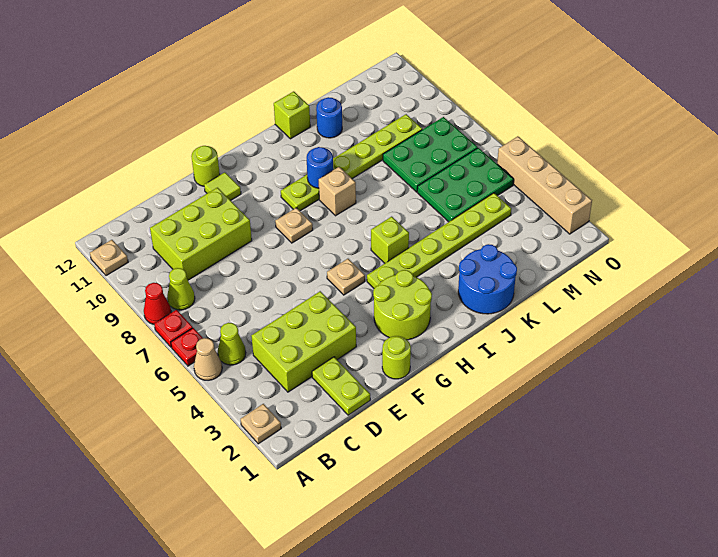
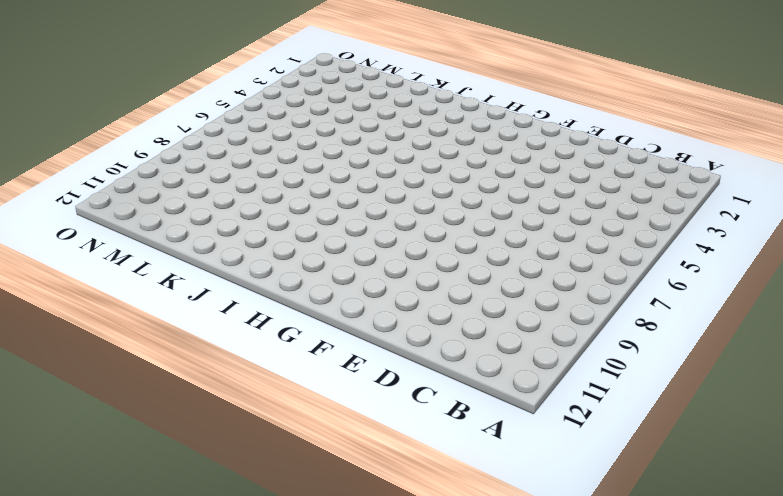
none -> tan 1x1 plate [241,404,281,444]
none -> tan 1x1 cone [194,338,222,380]
none -> red 1x1 plate [171,328,203,366]

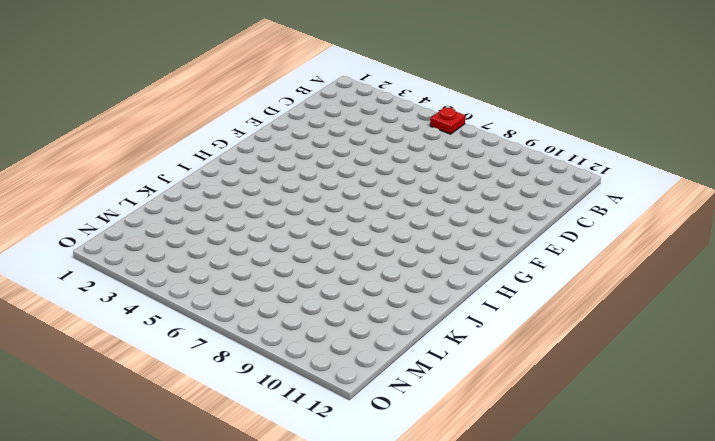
none -> tan 1x1 plate [241,404,281,444]
none -> tan 1x1 cone [194,338,222,380]
none -> red 1x1 plate [154,310,193,347]

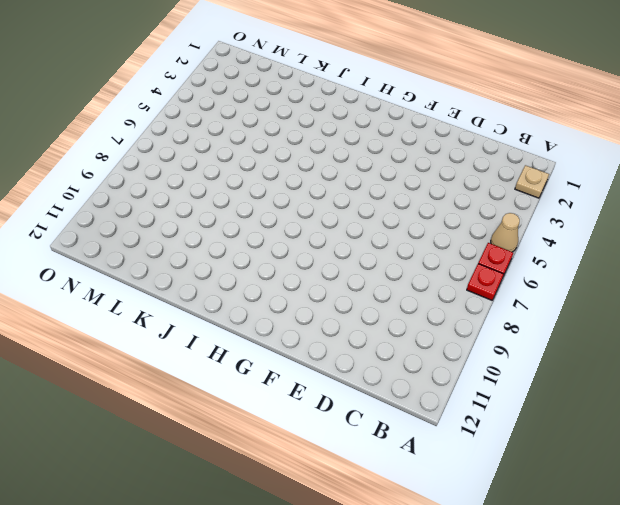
none -> red 1x1 cone [144,283,171,324]
none -> tan 1x1 plate [90,240,128,276]
none -> lime 1x1 cone [218,323,246,365]

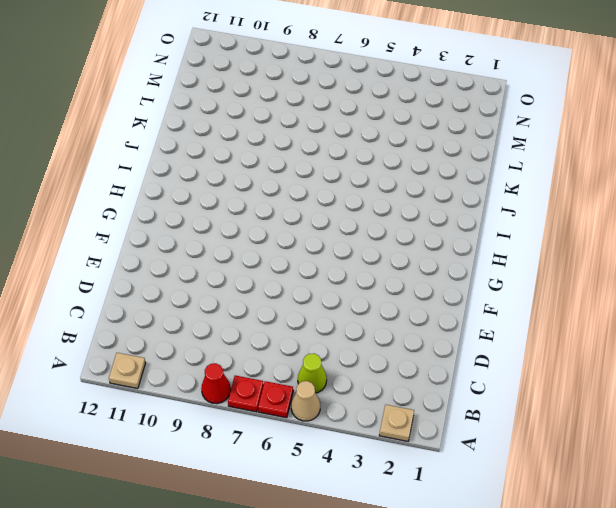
none -> lime 1x1 cone [167,268,195,310]
none -> lime 2x3 brick [251,291,356,392]
none -> lime 2x3 brick [150,188,252,280]

